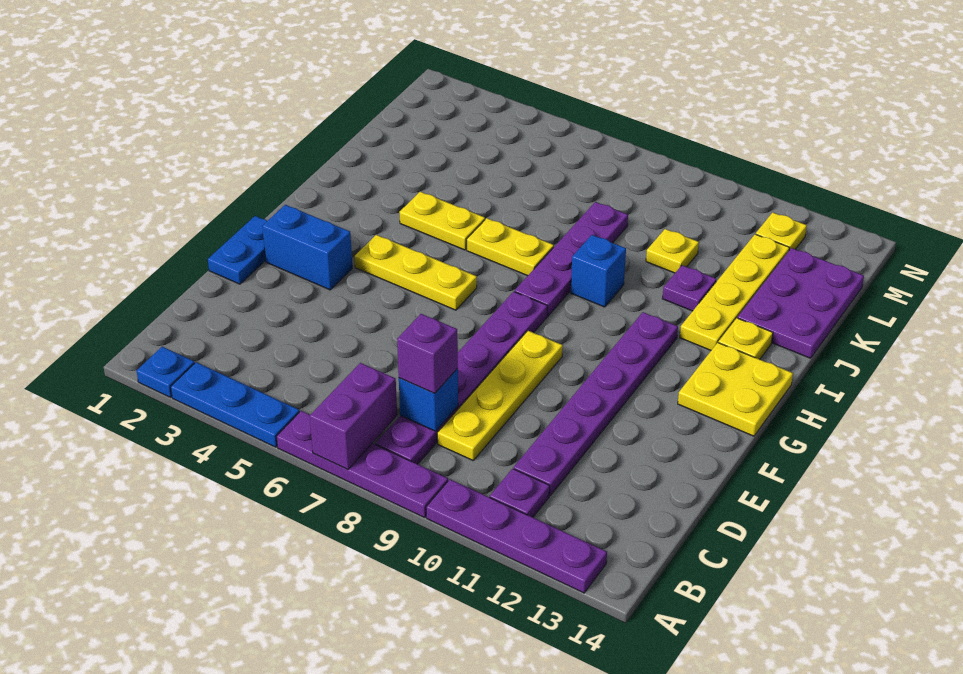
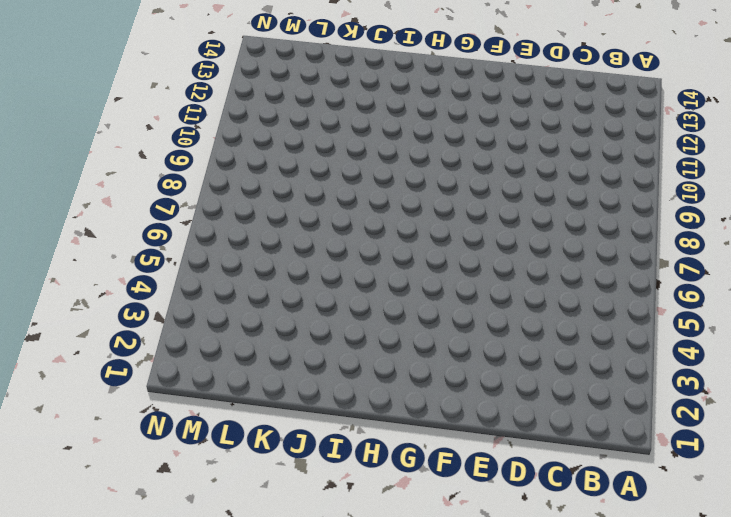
none -> blue 1x1 plate [136,347,195,397]
none -> blue 1x3 plate [171,362,300,447]
none -> purple 1x4 plate [276,411,448,518]

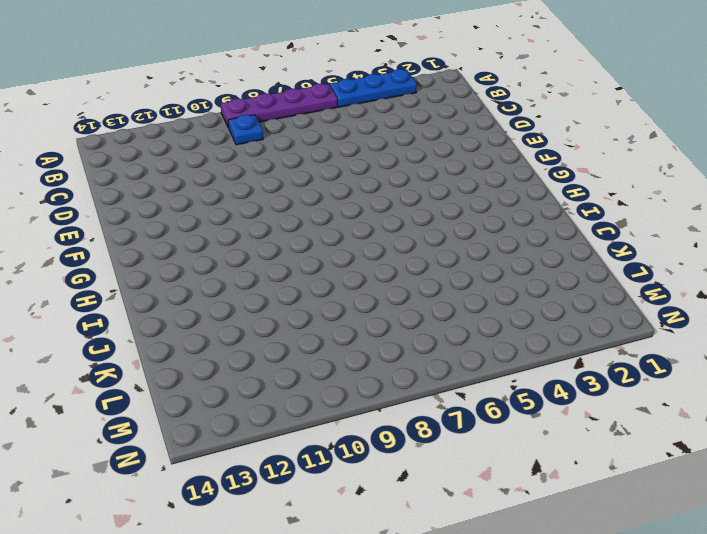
blue 1x1 plate [228,115,263,145] -> blue 1x1 plate moved to [136,347,195,397]
none -> purple 1x4 plate [426,479,607,593]
none -> purple 1x6 plate [375,292,548,464]
none -> purple 1x1 plate [490,469,550,517]

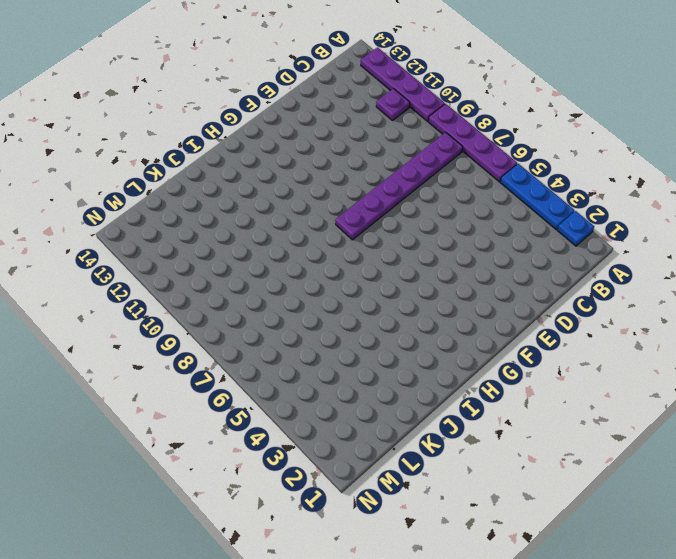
none -> yellow 1x4 plate [437,331,563,460]
none -> purple 1x6 plate [514,312,678,495]
none -> blue 1x2 plate [208,216,267,284]

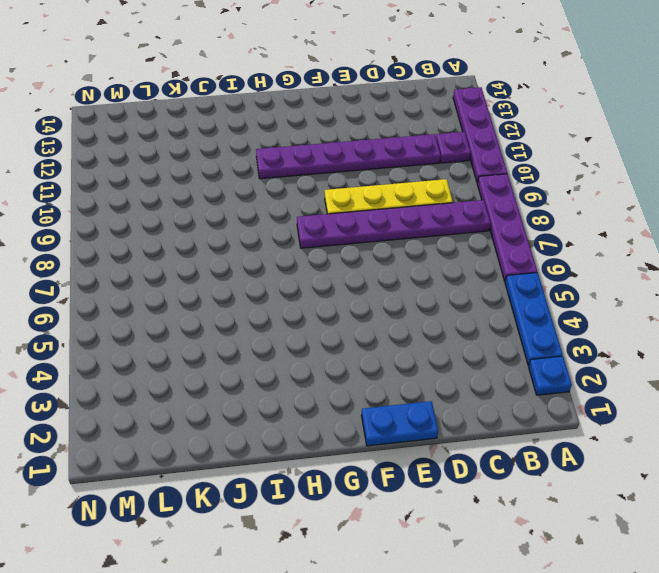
none -> blue 1x2 brick [262,205,352,290]
none -> yellow 1x3 plate [355,235,477,310]
none -> yellow 2x2 plate [678,343,793,436]

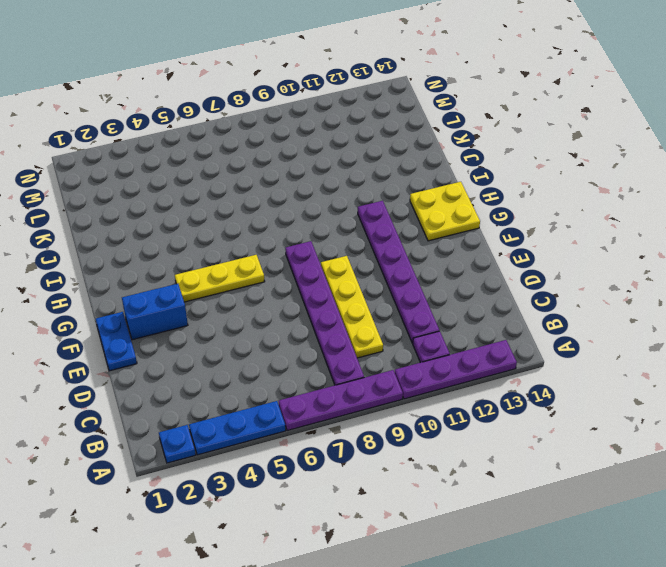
none -> purple 1x4 plate [515,202,628,316]
none -> yellow 1x2 plate [399,192,485,250]
none -> yellow 1x2 plate [467,218,554,276]

